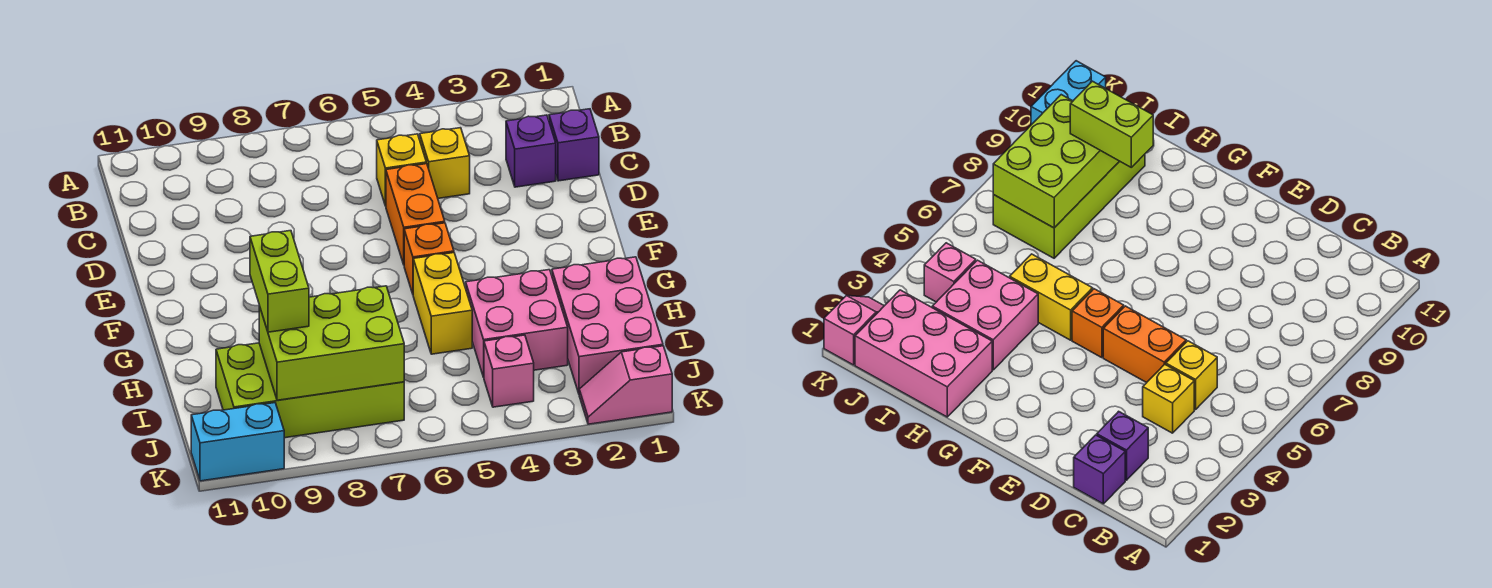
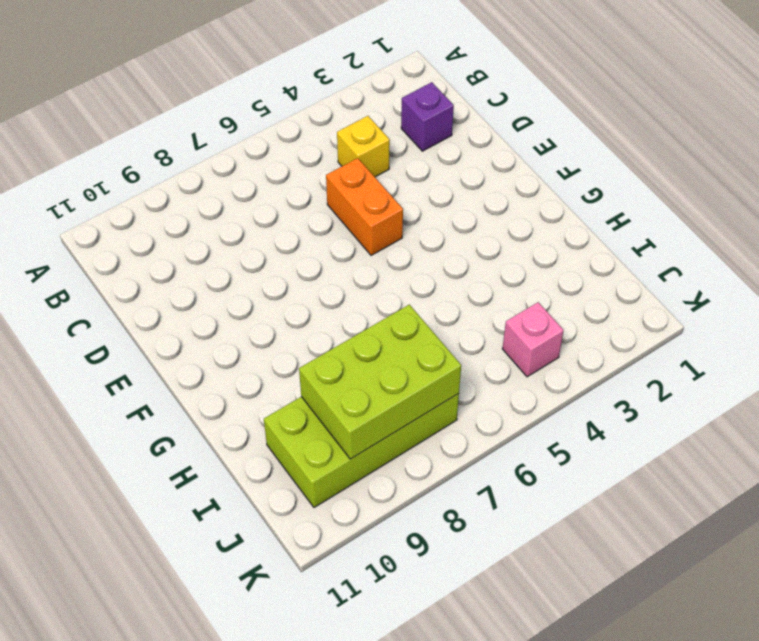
none -> purple 1x1 brick [549,109,599,181]
none -> yellow 1x1 brick [377,134,426,206]
none -> orange 1x1 brick [404,223,454,294]

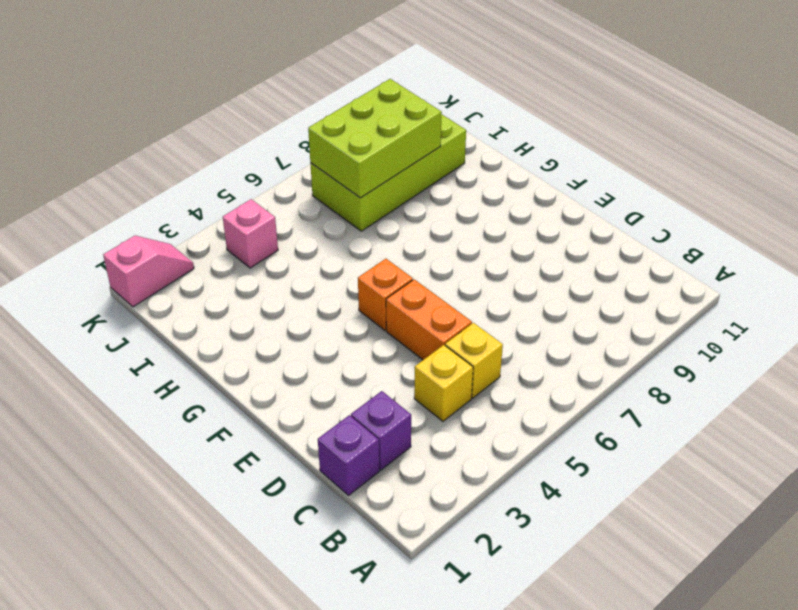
none -> yellow 1x2 brick [413,253,472,354]
none -> pink 2x3 brick [552,257,663,393]
none -> pink 2x2 brick [466,270,568,377]

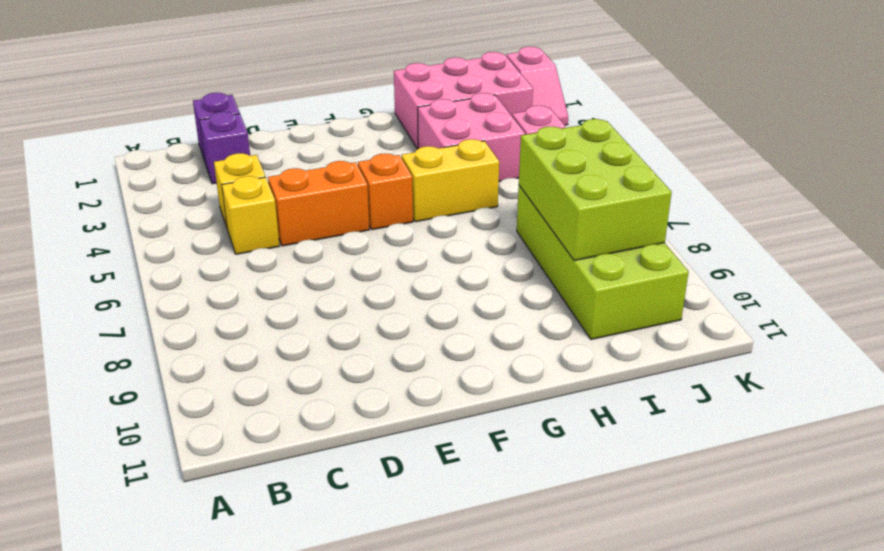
none -> cyan 1x2 brick [191,403,284,481]
none -> lime 1x2 brick [250,231,309,332]

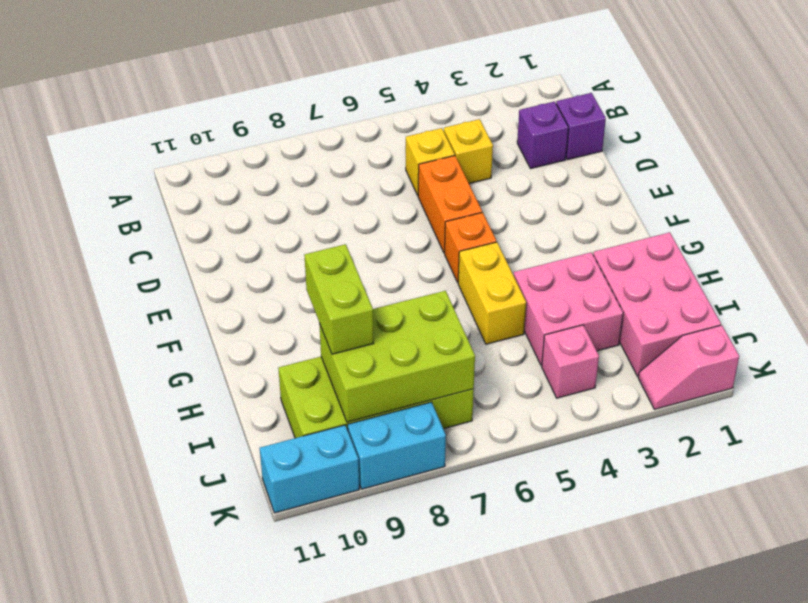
cyan 1x2 brick [348,402,446,489] -> none

